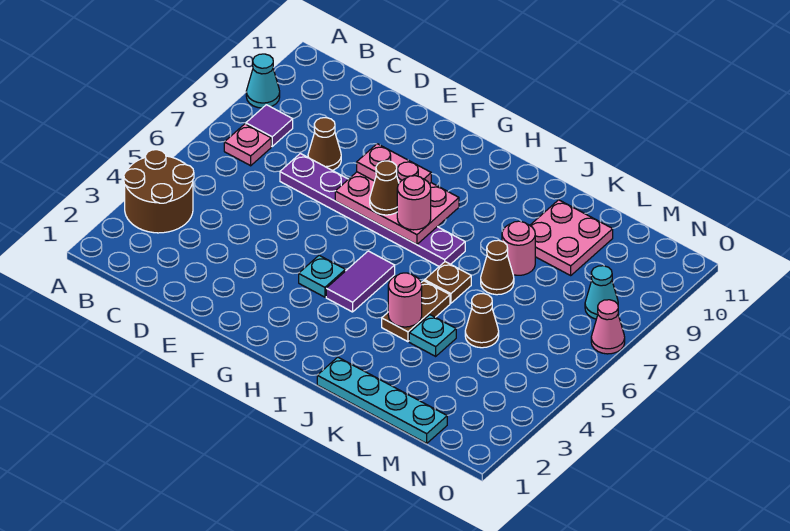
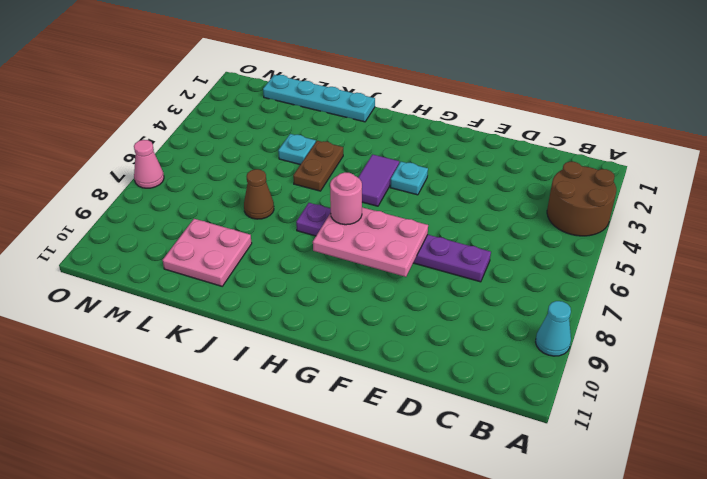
none -> pink 1x1 plate [224,124,271,166]
none -> purple 1x1 tile [246,105,293,146]
none -> brown 1x1 cone [308,118,341,170]

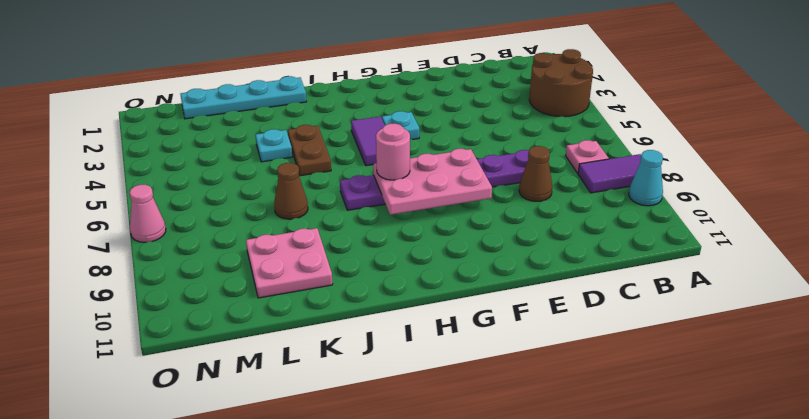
purple 1x2 tile [578,154,641,193] -> purple 1x1 tile [246,105,293,146]
none -> brown 1x1 plate [425,262,471,303]
none -> pink 1x1 round brick [502,221,535,275]
none -> brown 1x1 cone [465,294,499,348]

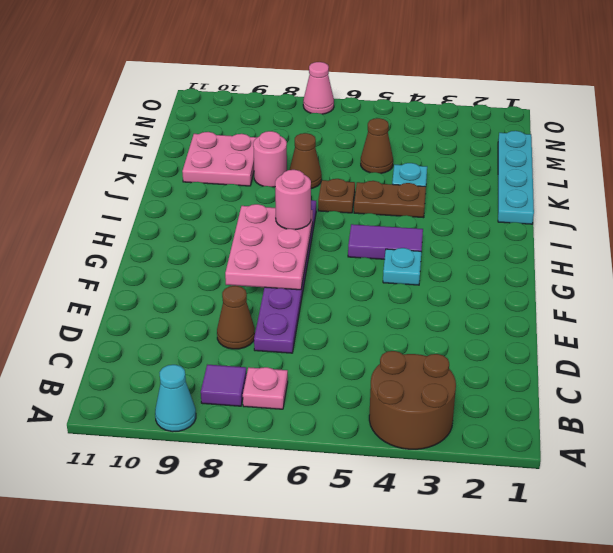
none -> cyan 1x1 cone [585,266,618,319]
none -> pink 1x1 round brick [388,273,422,327]
none -> pink 1x2 plate [357,144,431,184]

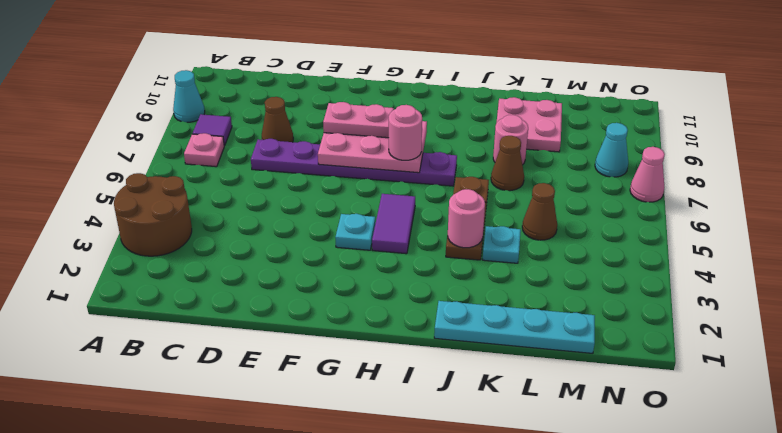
none -> brown 1x1 cone [370,161,399,215]

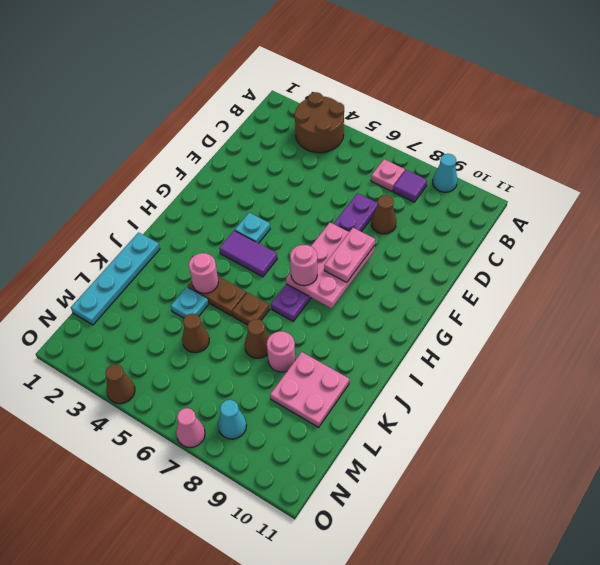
brown 1x1 cone [105,364,135,404] -> brown 1x1 cone moved to [370,161,399,215]

